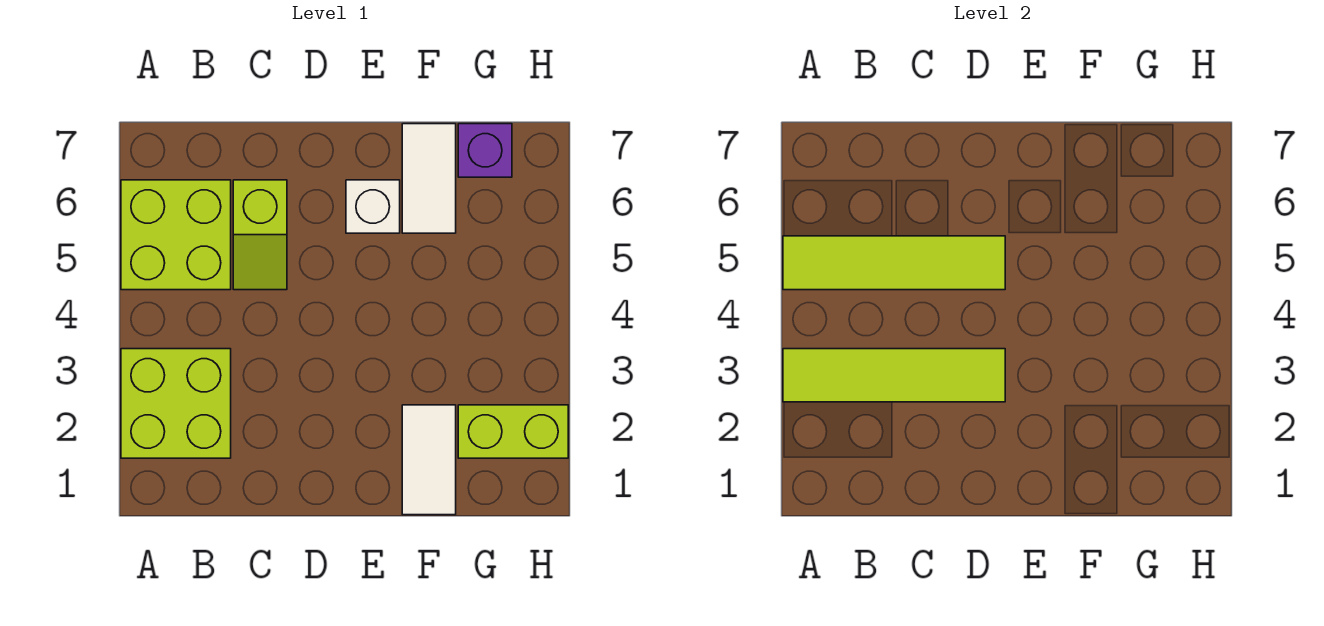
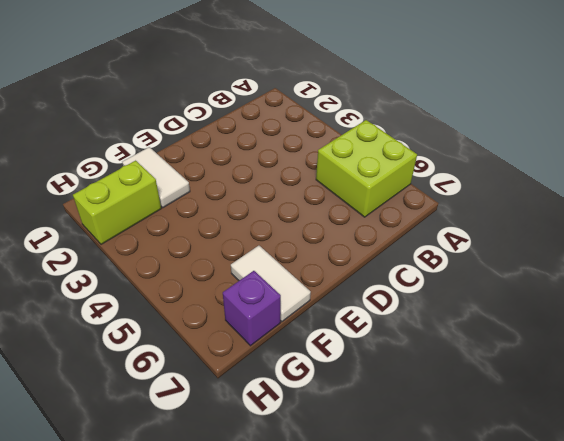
none -> lime 2x2 brick [121,349,231,458]
none -> lime 1x2 slope [233,180,287,290]

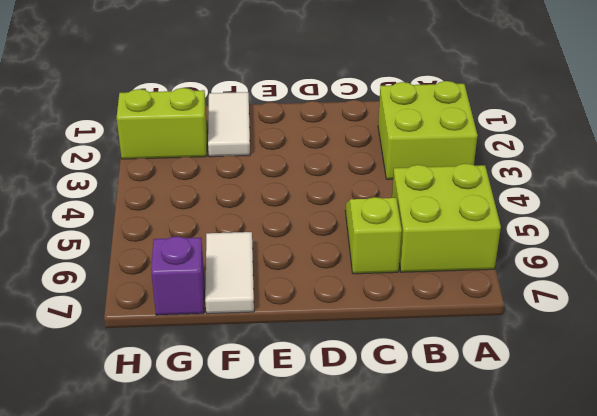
none -> white 1x1 brick [346,180,400,233]
none -> lime 1x4 tile [783,349,1005,402]

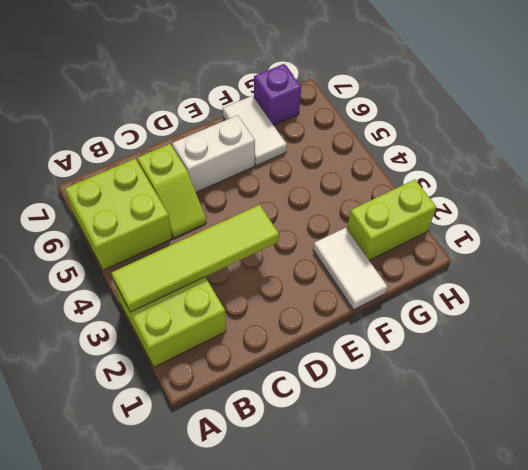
white 1x2 brick [172,115,255,192] -> white 1x1 brick [346,180,400,233]
none -> lime 1x4 tile [783,236,1005,290]

